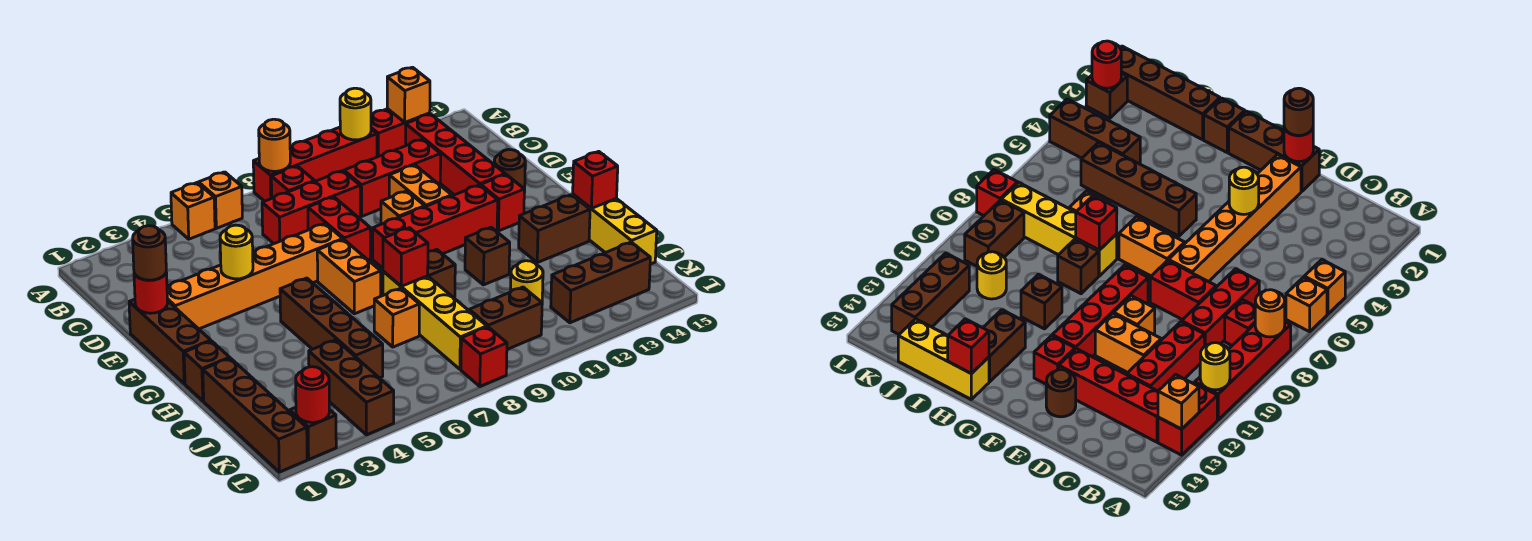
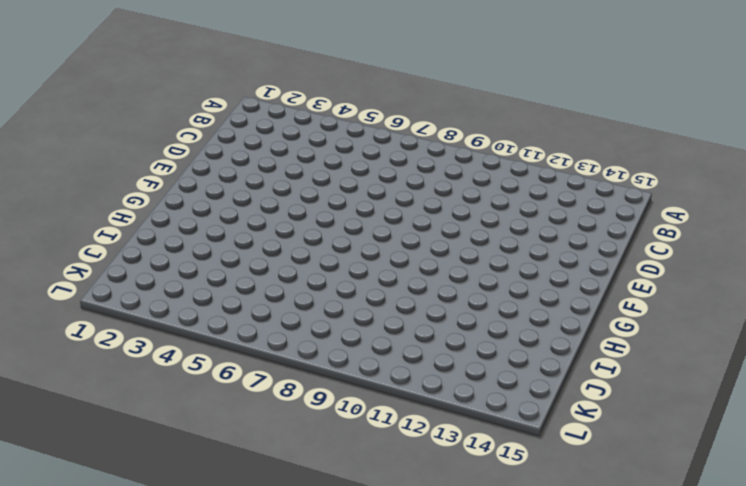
none -> orange 1x1 brick [171,183,215,239]
none -> orange 1x1 brick [199,172,242,228]
none -> red 1x4 brick [253,127,377,201]
none -> red 1x2 brick [371,109,430,157]

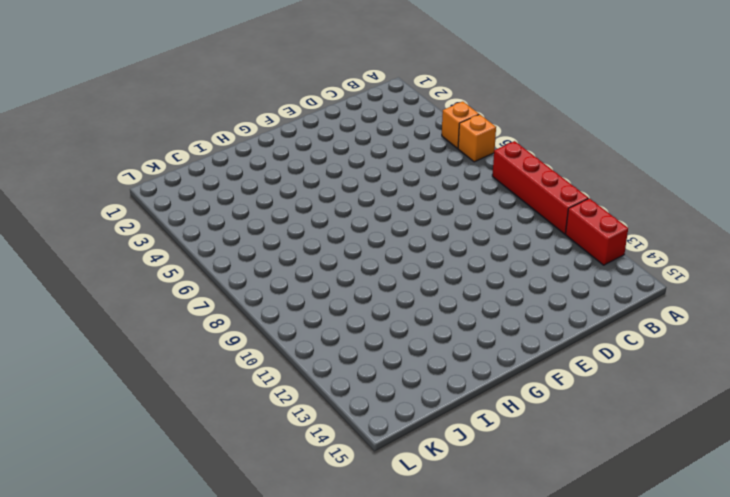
none -> red 1x1 brick [271,166,315,198]
none -> red 1x4 brick [406,114,505,195]
none -> red 1x3 brick [262,171,360,244]
none -> red 1x3 brick [344,139,441,216]

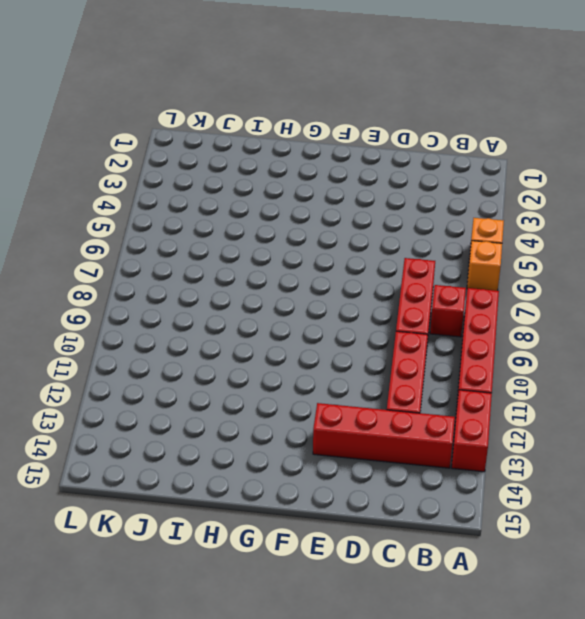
none -> red 1x2 brick [308,197,370,260]
none -> orange 1x2 brick [389,165,452,207]
none -> brown 1x3 brick [129,299,211,384]
none -> orange 1x6 brick [167,224,343,329]

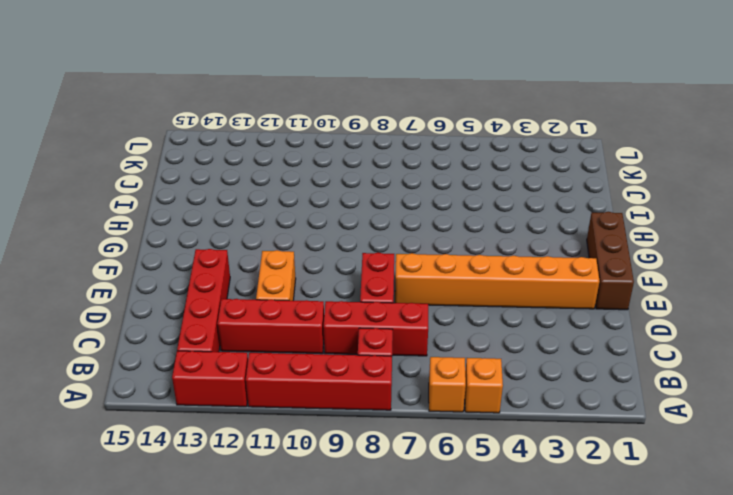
none -> orange 1x1 brick [381,191,425,224]
none -> brown 1x1 round brick [494,150,525,193]
none -> orange 1x2 brick [317,239,381,314]
none -> red 1x4 brick [373,185,498,268]

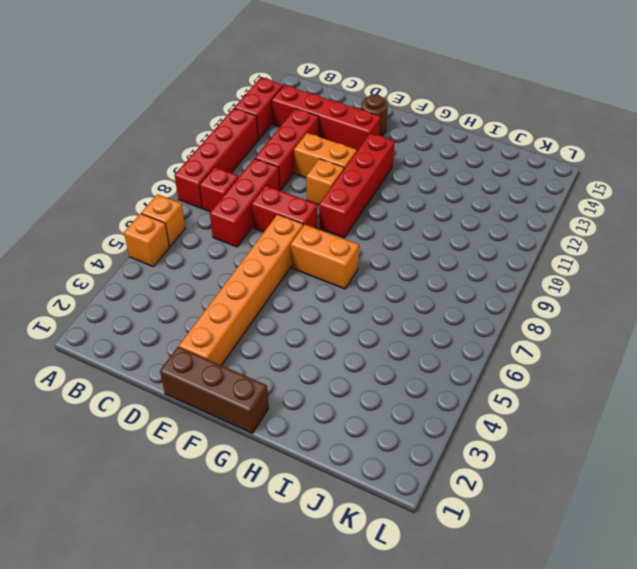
none -> red 1x1 brick [481,174,524,231]
none -> brown 1x4 brick [280,278,383,378]
none -> brown 1x1 brick [184,341,230,401]
none -> yellow 1x4 brick [383,271,487,369]

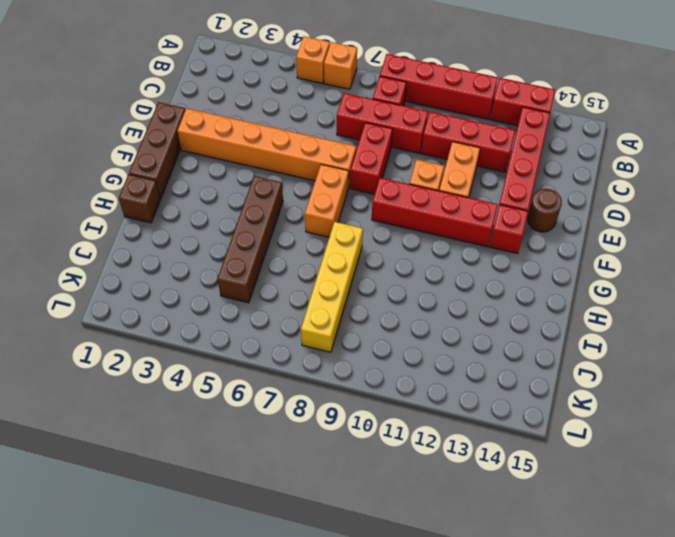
none -> brown 1x1 brick [428,249,455,297]
none -> brown 1x1 brick [465,227,510,285]
none -> brown 1x2 brick [519,195,590,263]
none -> yellow 1x3 brick [573,194,657,264]

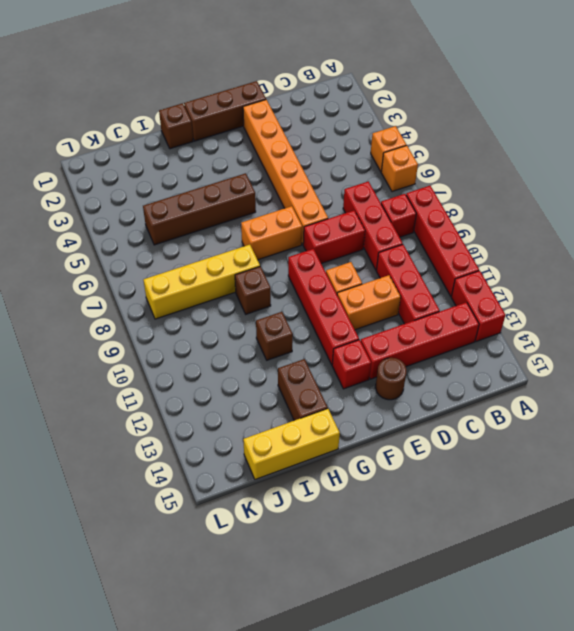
none -> brown 1x4 brick [203,358,307,472]
none -> orange 1x1 brick [374,288,419,347]
none -> brown 1x3 brick [309,340,394,435]
none -> yellow 1x1 round brick [511,261,543,302]

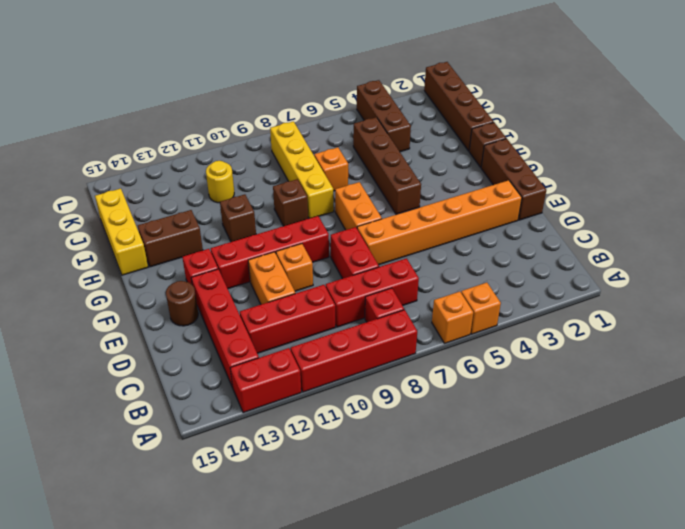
none -> brown 1x2 brick [469,287,542,349]
none -> brown 1x3 brick [551,242,650,323]
none -> brown 1x1 brick [290,407,336,459]
none -> red 1x1 brick [461,327,507,386]

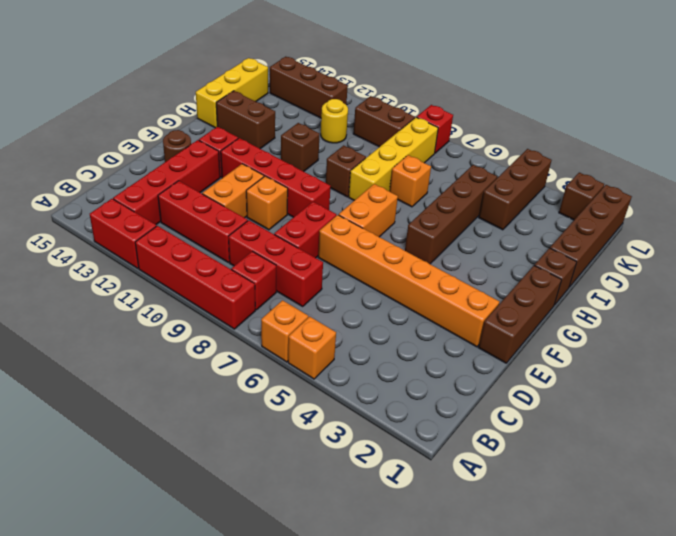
none -> orange 1x1 round brick [259,119,290,171]
none -> yellow 1x1 round brick [340,88,371,140]
none -> orange 1x1 brick [387,67,430,122]
none -> red 1x1 round brick [134,273,168,313]

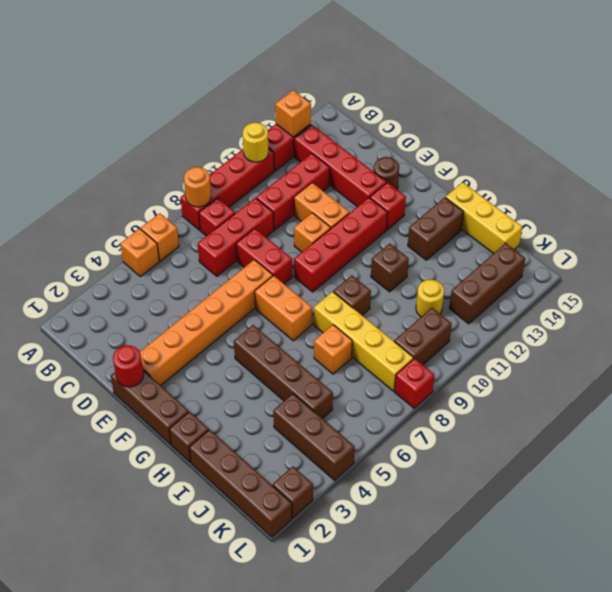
none -> yellow 1x1 round brick [220,225,253,279]
none -> red 1x1 brick [383,228,428,286]
none -> red 1x1 brick [573,151,618,208]
none -> red 1x1 round brick [296,367,329,422]

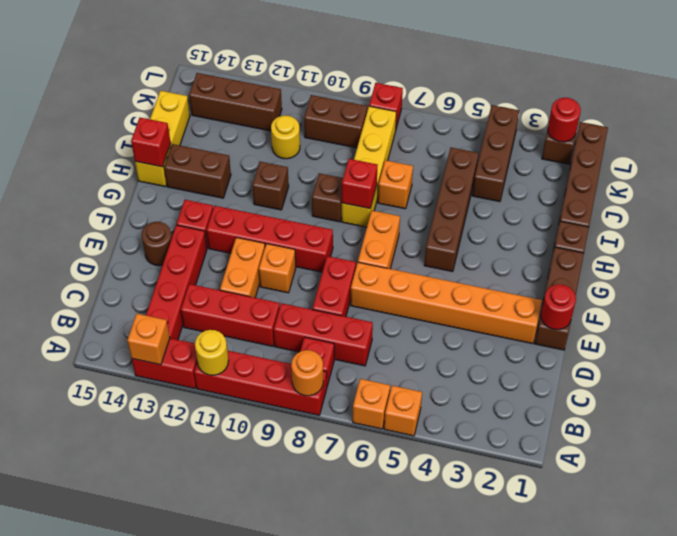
none -> yellow 1x1 round brick [220,225,253,279]
none -> brown 1x1 round brick [133,226,166,280]

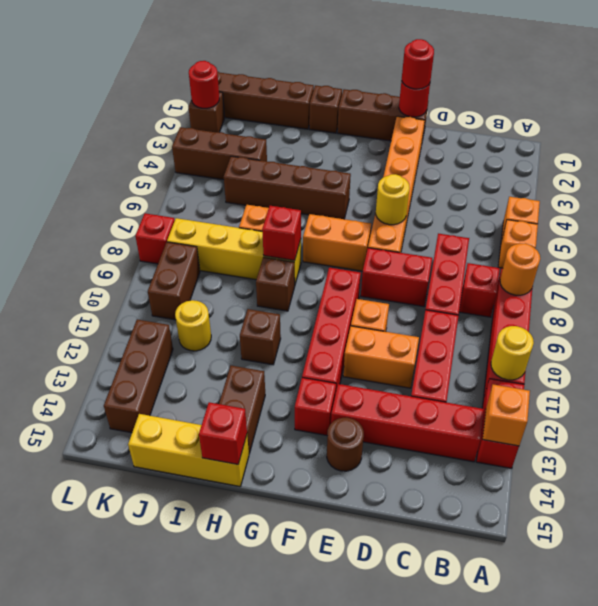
red 1x1 round brick [402,39,434,89] -> brown 1x1 round brick [133,226,166,280]
yellow 1x1 round brick [376,174,410,225] -> yellow 1x1 round brick moved to [220,225,253,279]

